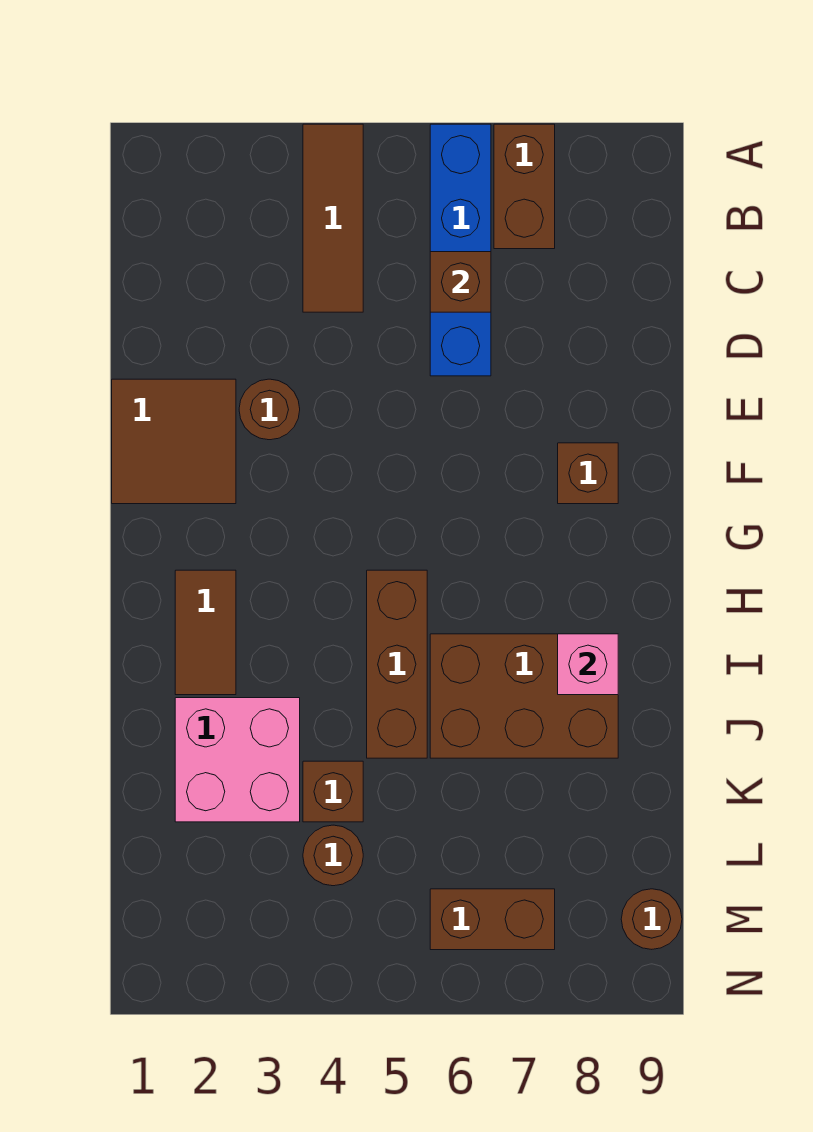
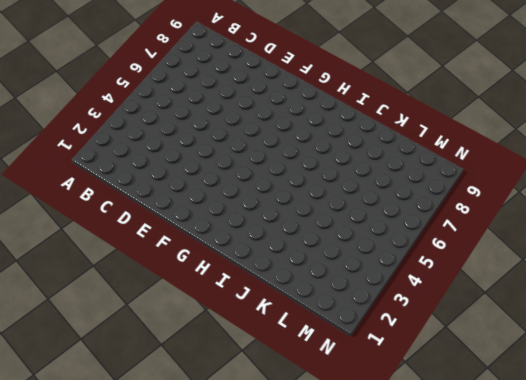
none -> brown 1x3 tile [303,124,363,312]
none -> blue 1x4 brick [430,124,491,376]
none -> brown 1x2 brick [494,124,555,249]

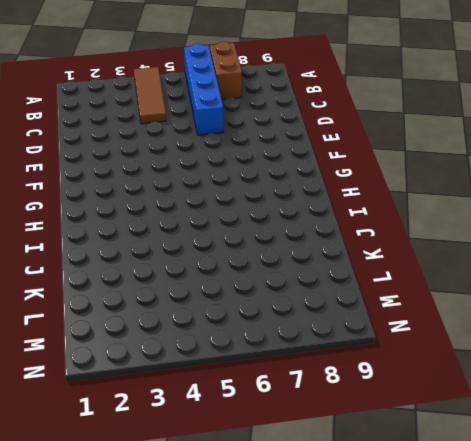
none -> brown 2x2 tile [112,379,236,504]
none -> brown 1x1 round brick [239,379,300,440]
none -> brown 1x1 brick [558,443,618,504]

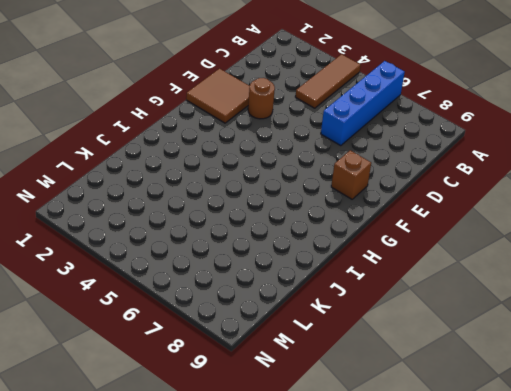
none -> brown 1x2 brick [494,124,555,249]
none -> brown 1x2 tile [175,570,236,695]
none -> brown 1x3 brick [367,570,427,758]

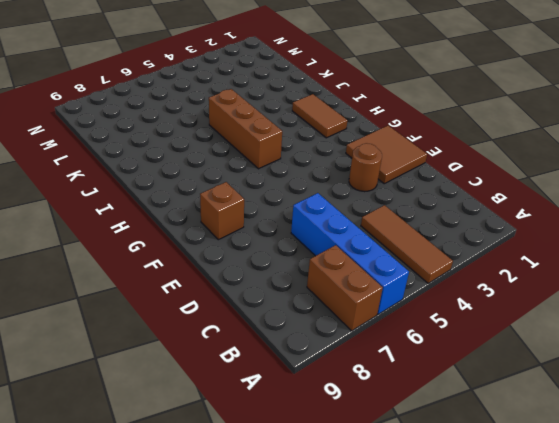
none -> brown 2x3 brick [430,634,618,758]
none -> pink 2x2 brick [175,698,300,822]
none -> brown 1x1 brick [303,761,363,822]

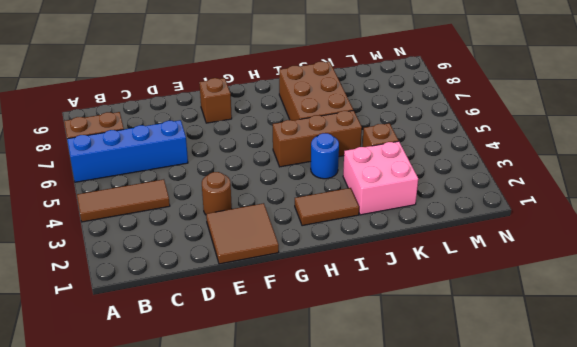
blue 1x1 round brick [311,133,339,179] -> none
none -> brown 1x1 round brick [303,825,363,886]
none -> brown 1x2 brick [430,889,555,950]
none -> brown 1x1 round brick [621,889,682,949]

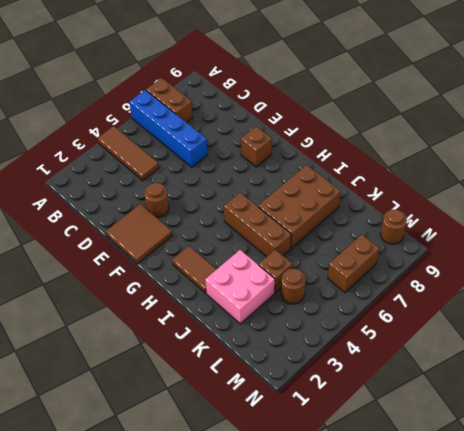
none -> brown 1x1 brick [430,252,491,312]
none -> pink 1x1 brick [558,634,618,695]

